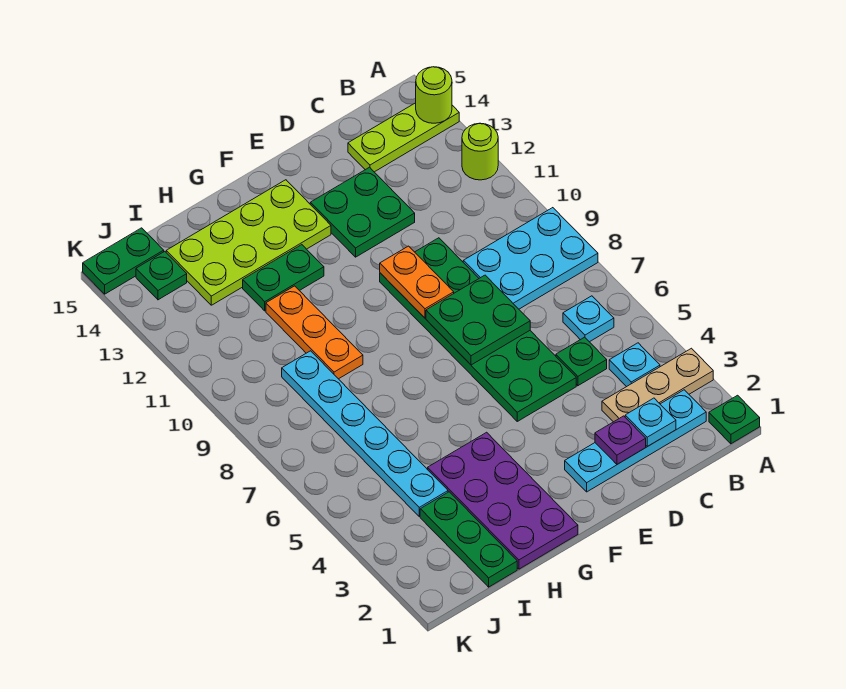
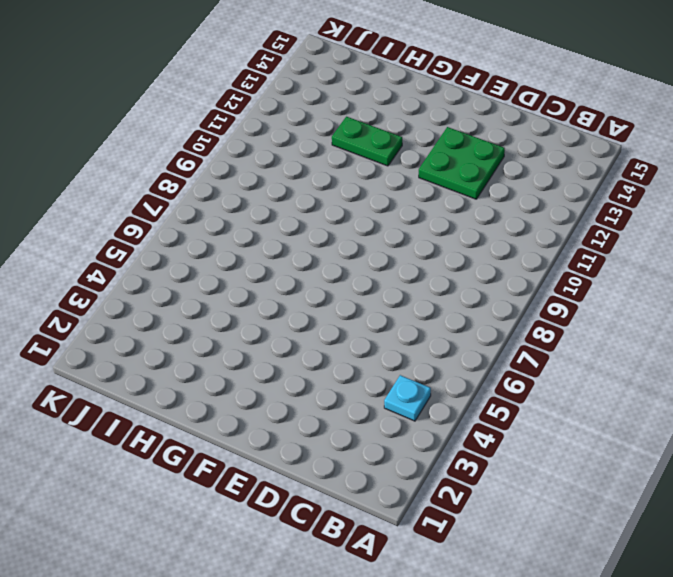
none -> green 1x1 plate [709,395,760,444]
none -> tan 1x3 plate [602,348,713,422]
none -> cyan 2x3 plate [463,208,598,309]

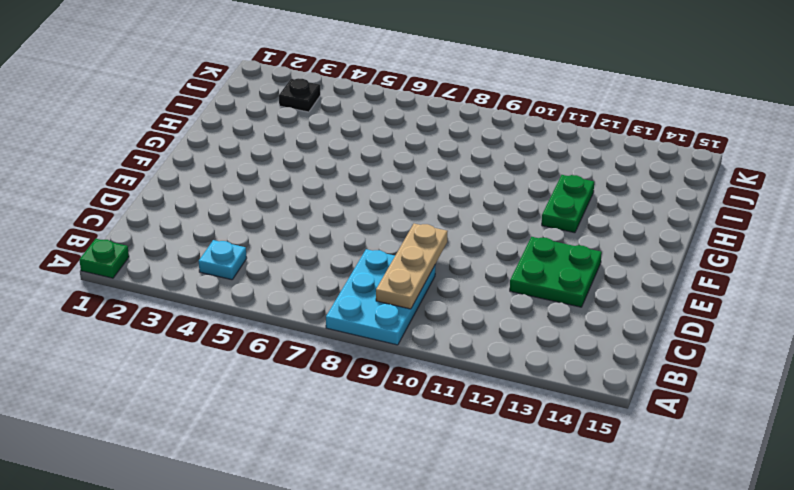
tan 1x3 plate [376,224,448,309] -> tan 1x3 plate moved to [602,348,713,422]
black 1x1 plate [279,78,321,112] -> none
none -> lime 1x1 round brick [462,123,498,180]
none -> lime 1x3 plate [348,103,459,172]
none -> cyan 1x4 plate [565,390,706,492]

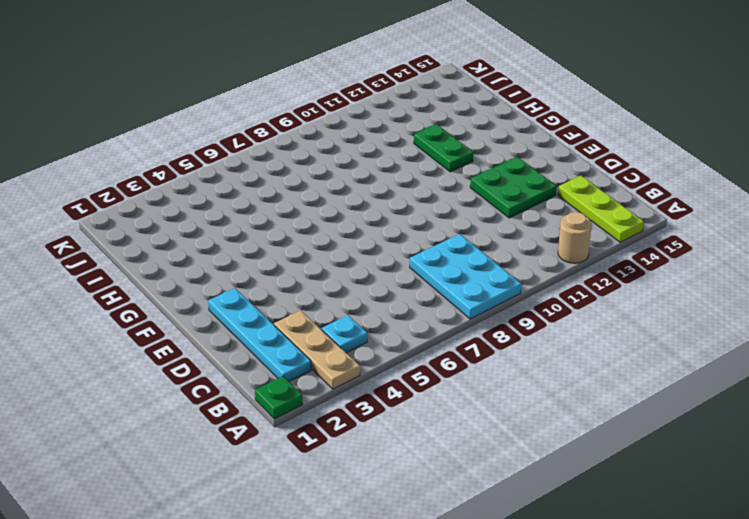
tan 1x1 round brick [558,212,592,263] -> lime 1x1 round brick [462,123,498,180]
none -> cyan 1x1 plate [563,296,614,342]
none -> green 1x1 plate [556,337,607,386]
none -> green 2x6 plate [380,238,576,421]

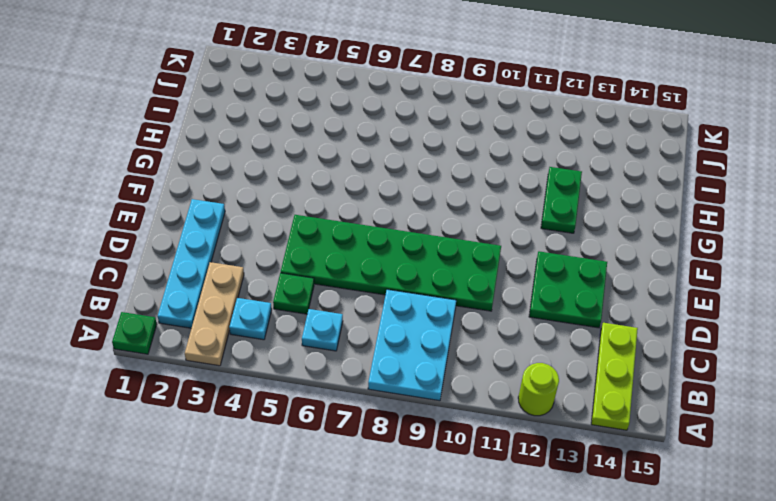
none -> lime 2x4 plate [166,180,331,305]
none -> purple 2x4 plate [428,432,578,569]
none -> orange 1x3 plate [266,286,363,379]

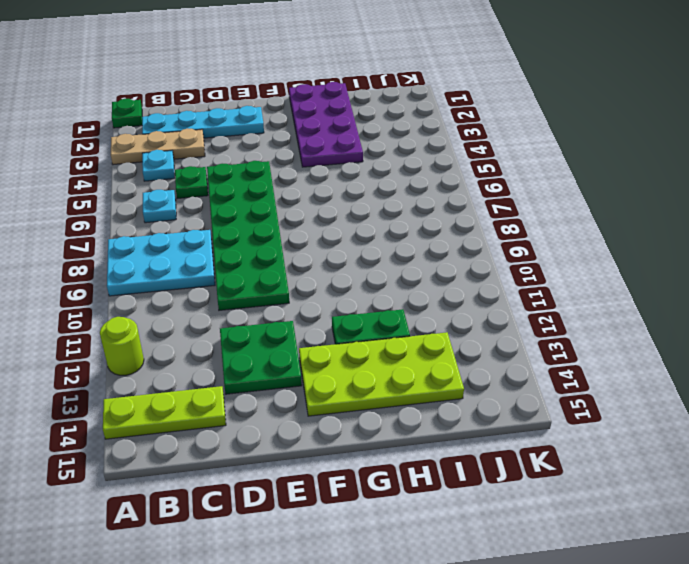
none -> orange 1x3 plate [266,286,363,379]
none -> green 1x3 plate [420,492,517,587]
none -> cyan 1x6 plate [282,351,448,517]

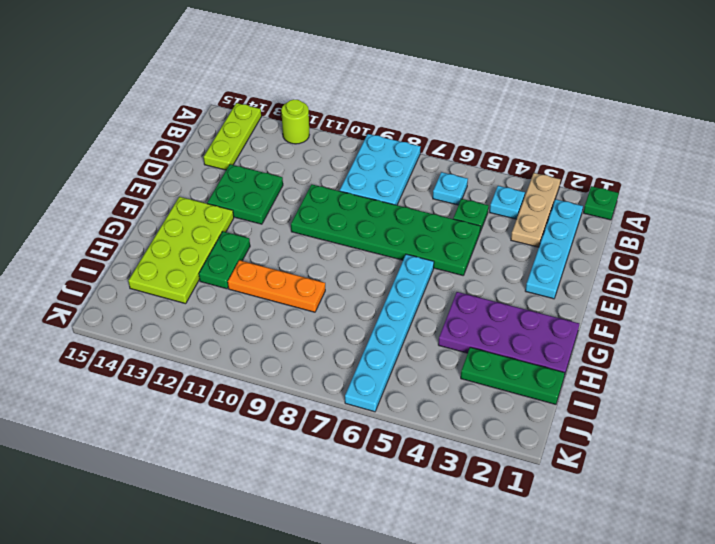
cyan 1x6 plate [345,254,434,412] -> cyan 1x6 plate turned to [282,351,448,517]
none -> green 1x1 plate [136,251,187,300]
none -> green 1x2 plate [83,228,164,294]
none -> lime 1x1 round brick [416,67,452,123]

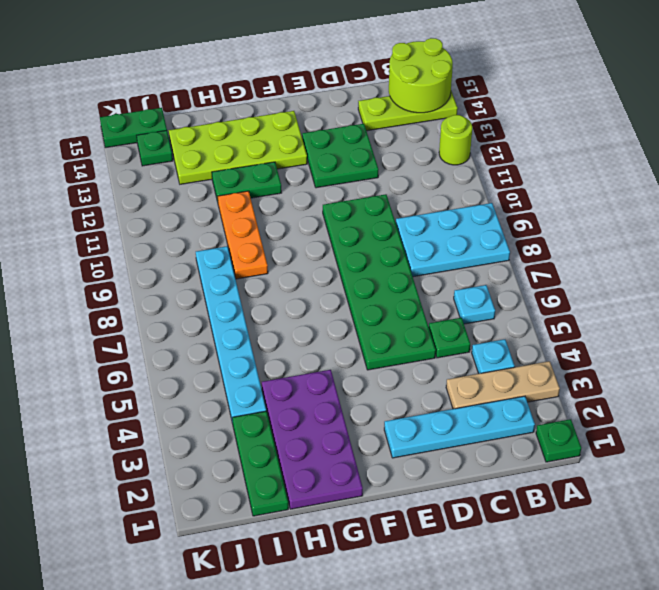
lime 2x2 round brick [389,38,453,113] -> lime 1x1 round brick [416,67,452,123]
none -> cyan 1x1 plate [625,398,676,447]
none -> purple 1x1 plate [595,416,646,464]
none -> green 2x2 plate [426,275,530,365]

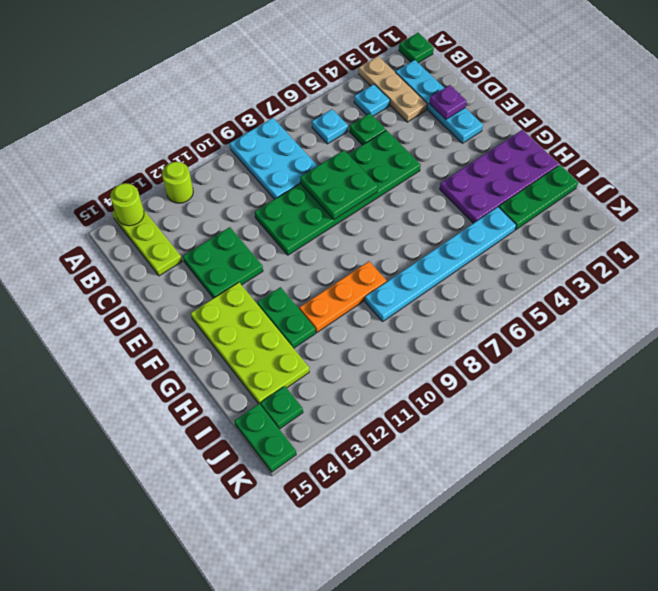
none -> cyan 1x1 plate [625,398,676,447]
none -> orange 1x2 plate [380,246,454,318]

